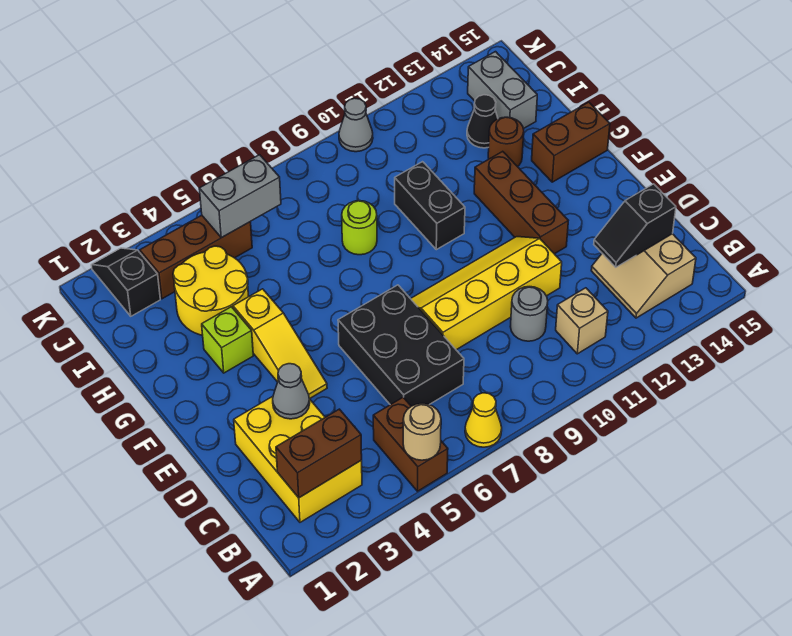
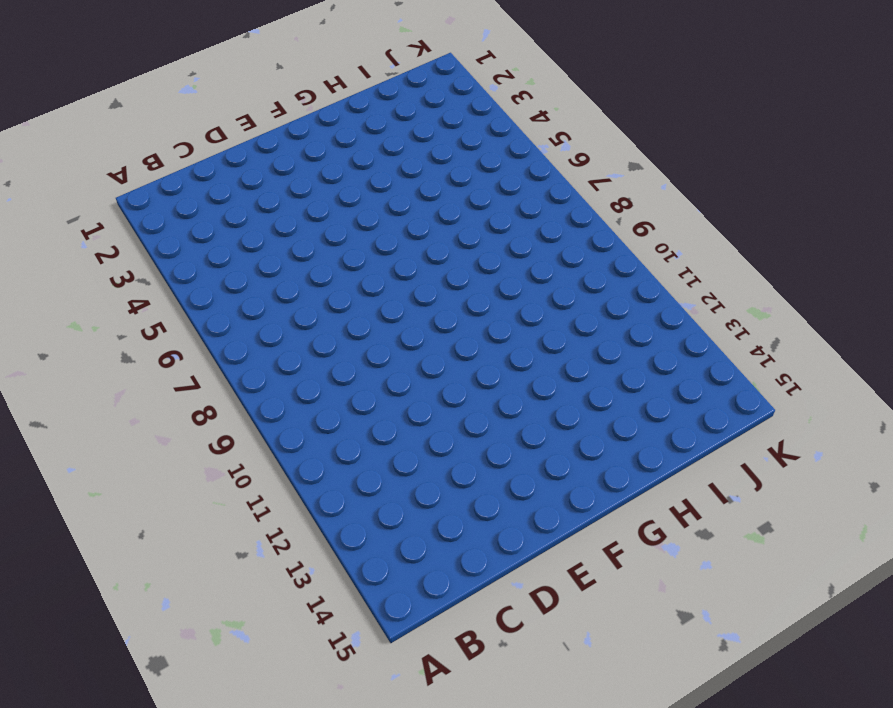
none -> brown 1x2 brick [373,397,448,491]
none -> yellow 1x1 cone [465,393,502,447]
none -> yellow 2x3 brick [234,396,362,522]

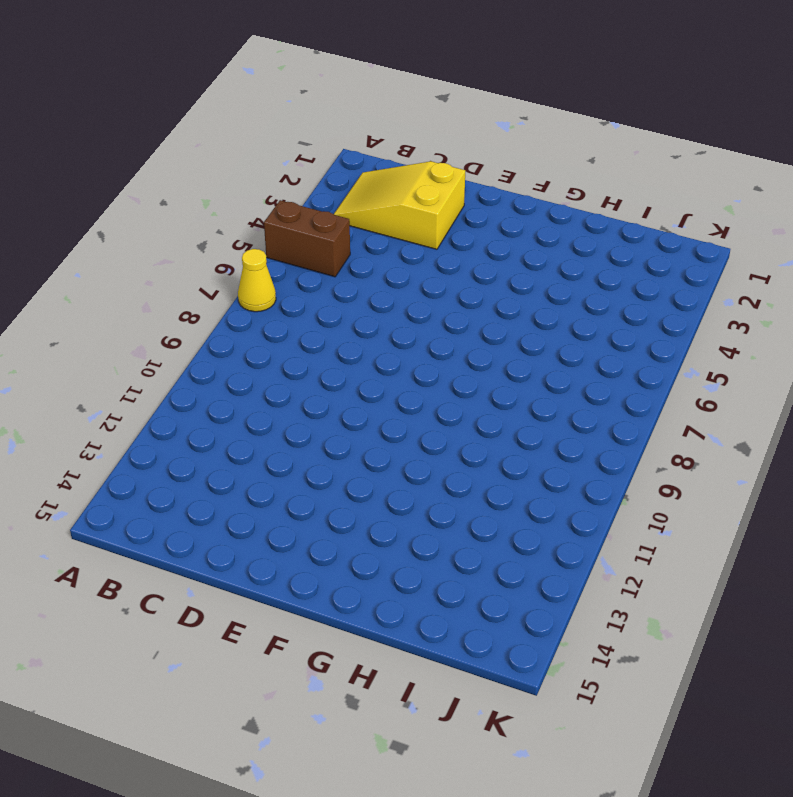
yellow 2x3 slope [334,161,465,249] -> yellow 2x3 brick [234,396,362,522]
none -> tan 1x1 brick [556,288,608,354]
none -> tan 2x2 slope [591,234,696,318]
none -> black 2x3 brick [338,285,464,406]

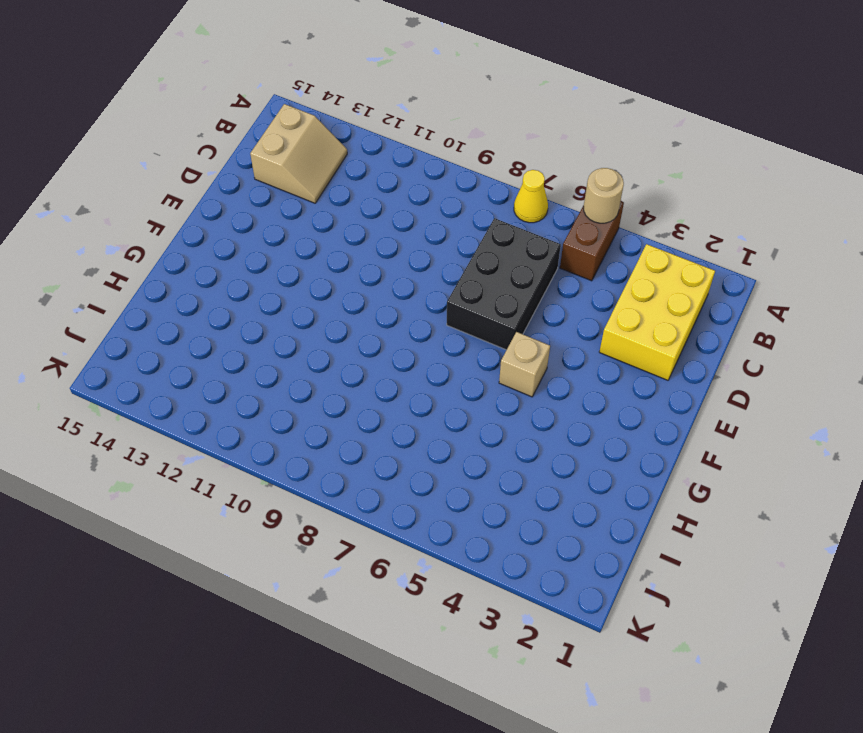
tan 1x1 brick [499,332,550,397] -> tan 1x1 brick moved to [556,288,608,354]
none -> grey 1x1 round brick [510,287,548,341]
none -> yellow 2x4 slope [411,237,562,350]
none -> yellow 1x3 slope [233,289,327,399]

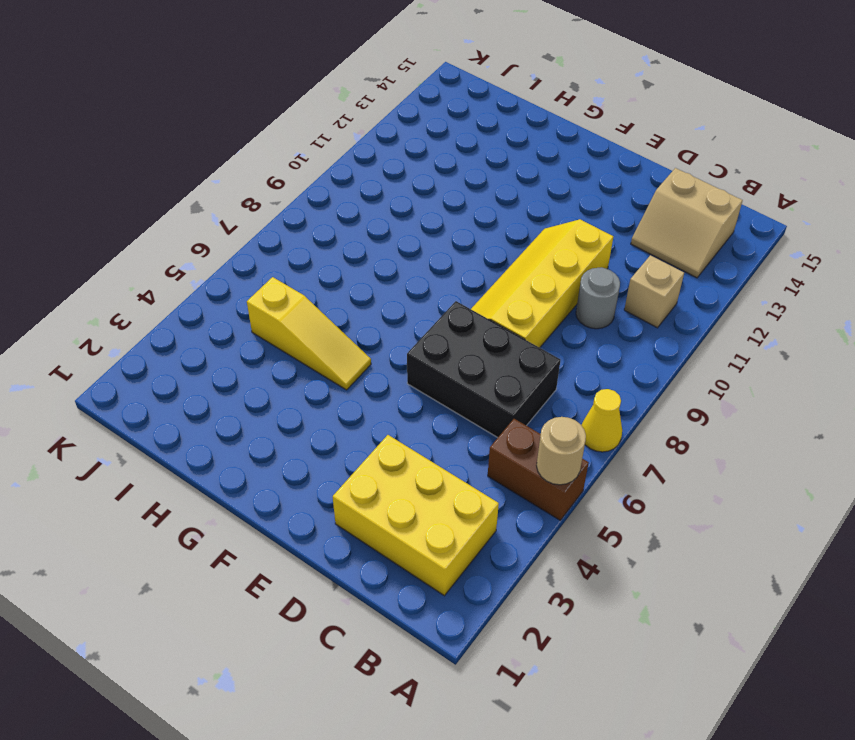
yellow 1x3 slope [247,277,371,390] -> yellow 1x3 slope moved to [233,289,327,399]
none -> brown 1x3 brick [474,151,568,254]
none -> lime 1x1 brick [202,307,253,373]
none -> black 1x2 brick [395,162,465,250]

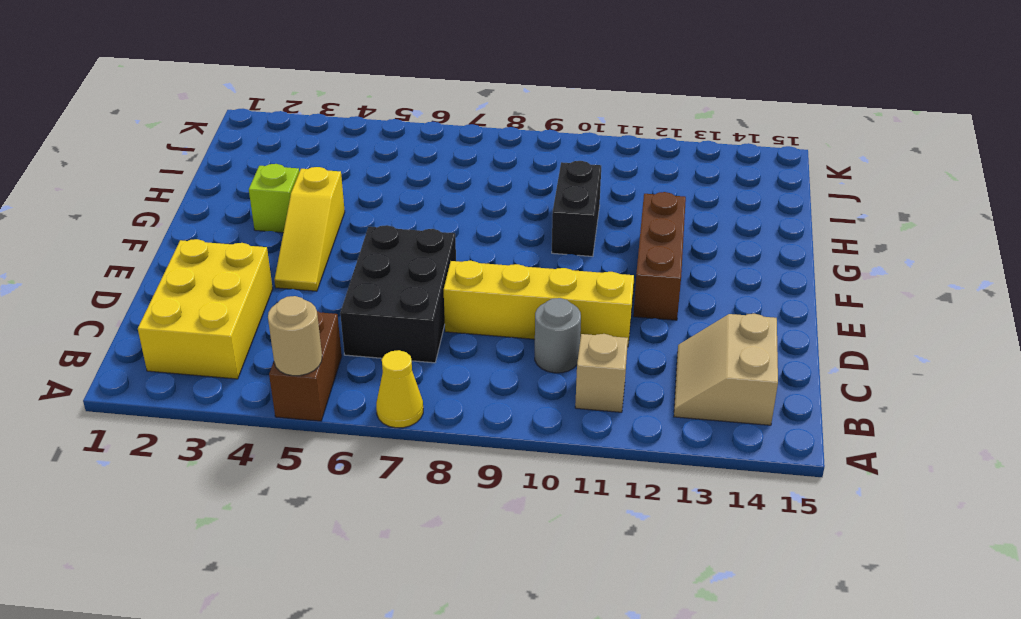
none -> brown 1x2 brick [532,102,610,182]
none -> yellow 2x2 round brick [173,246,249,335]
none -> lime 1x1 round brick [342,201,377,255]

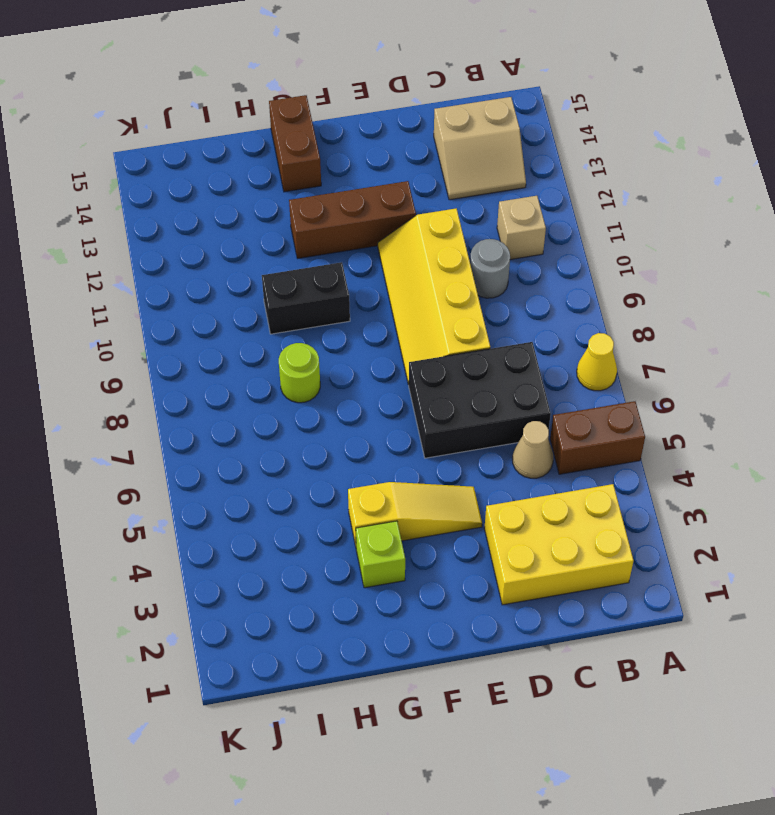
tan 1x1 cone [513,421,553,478] -> none
none -> yellow 2x2 round brick [173,246,249,335]
none -> brown 1x1 round brick [488,117,524,167]
none -> black 1x1 cone [467,95,498,148]

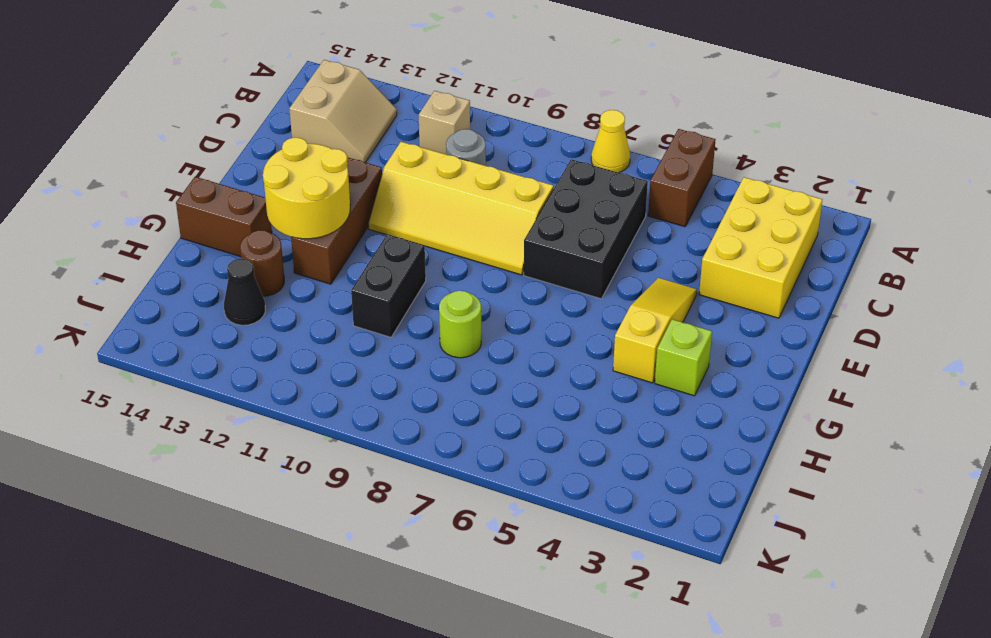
yellow 2x2 round brick [263,138,350,239] -> yellow 2x2 round brick moved to [173,246,249,335]
none -> grey 1x2 brick [468,52,537,129]
none -> black 1x2 slope [91,248,160,316]
none -> brown 1x3 brick [140,215,252,299]

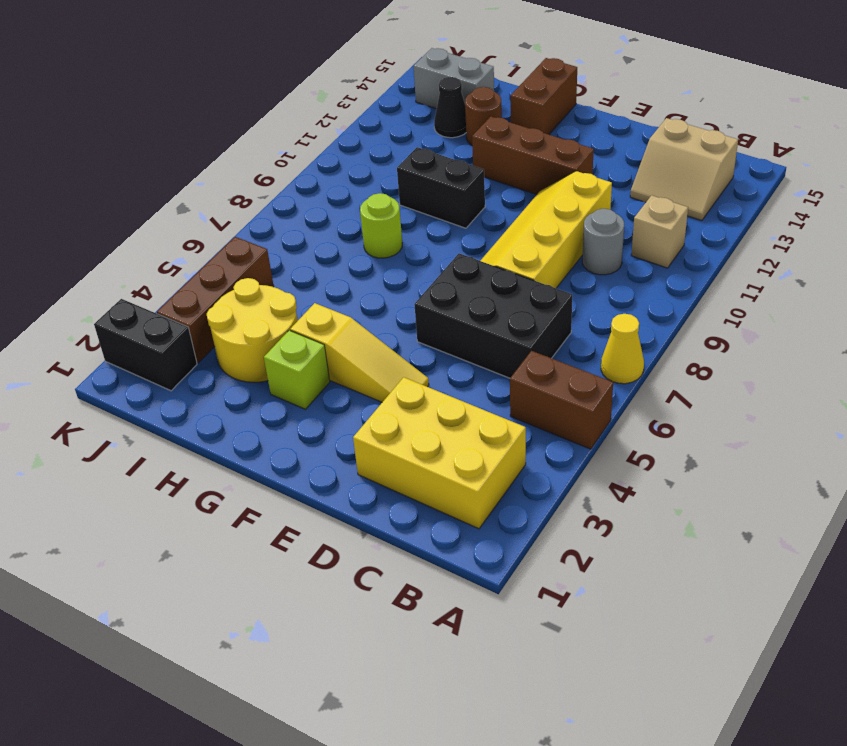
black 1x2 brick [94,299,197,391] -> black 1x2 slope [91,248,160,316]
none -> grey 1x1 cone [339,98,373,152]
none -> tan 1x1 round brick [403,404,441,460]
none -> brown 1x2 brick [276,409,362,498]

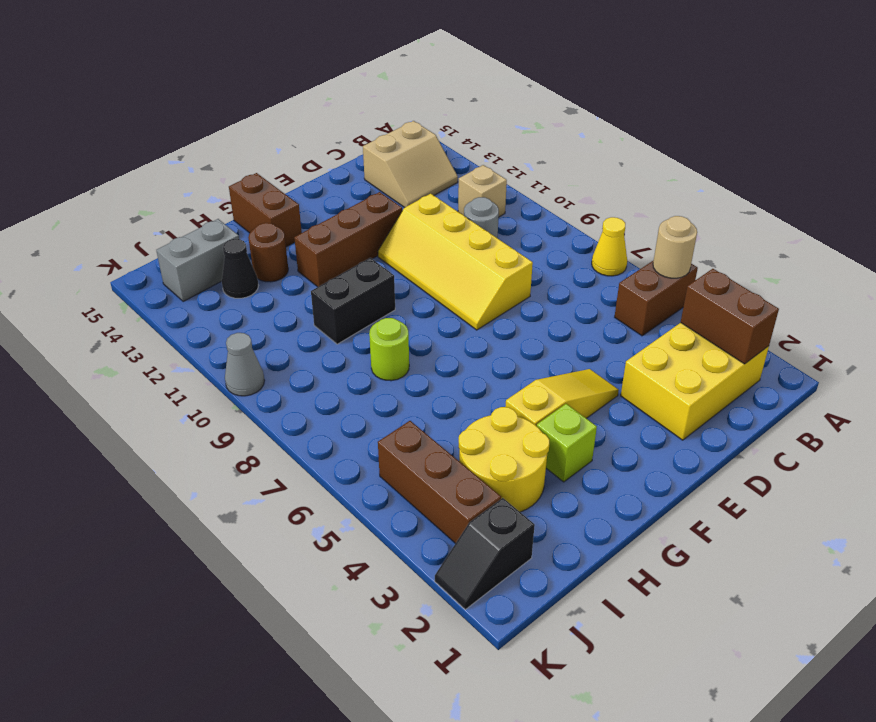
none -> black 2x3 brick [338,285,464,406]
none -> black 1x2 slope [594,184,676,267]
none -> grey 1x1 cone [273,364,310,419]

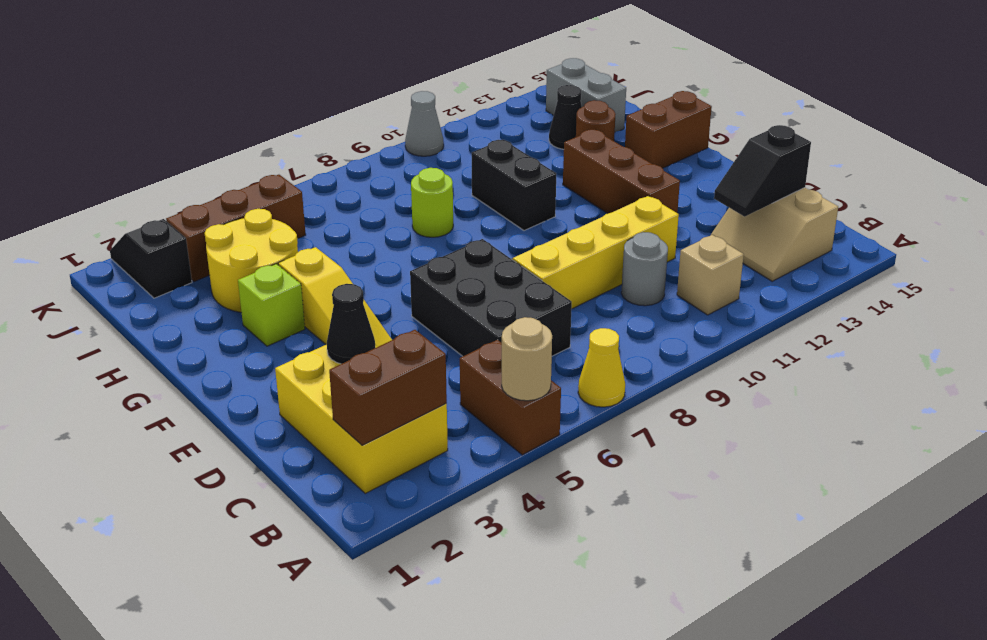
black 1x1 cone [327,284,375,364] -> grey 1x1 cone [273,364,310,419]
none -> grey 1x2 brick [199,155,281,238]

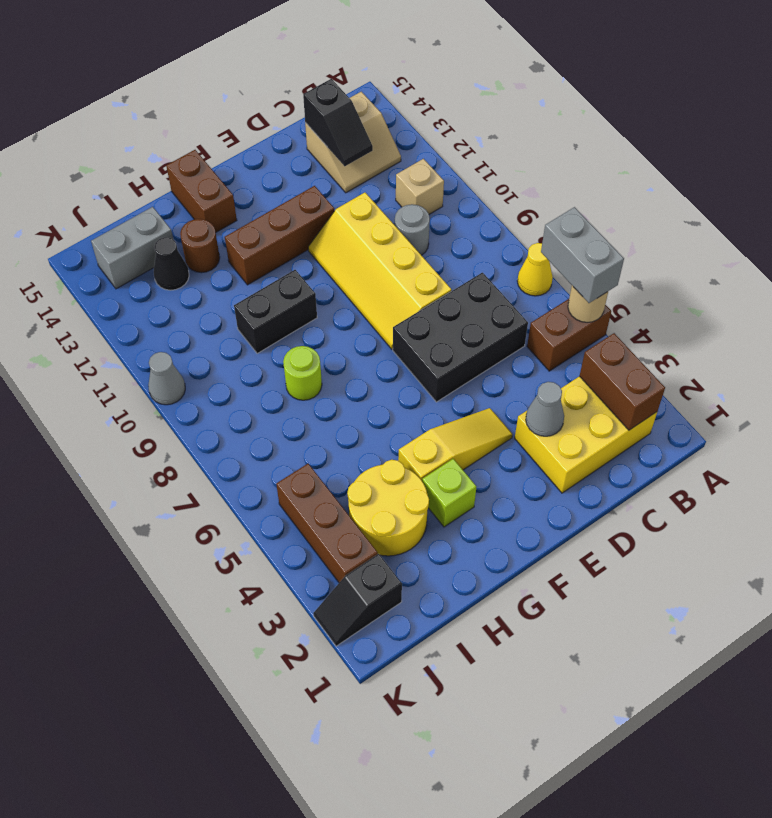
grey 1x2 brick [541,207,624,303] -> grey 1x2 brick moved to [199,155,281,238]

